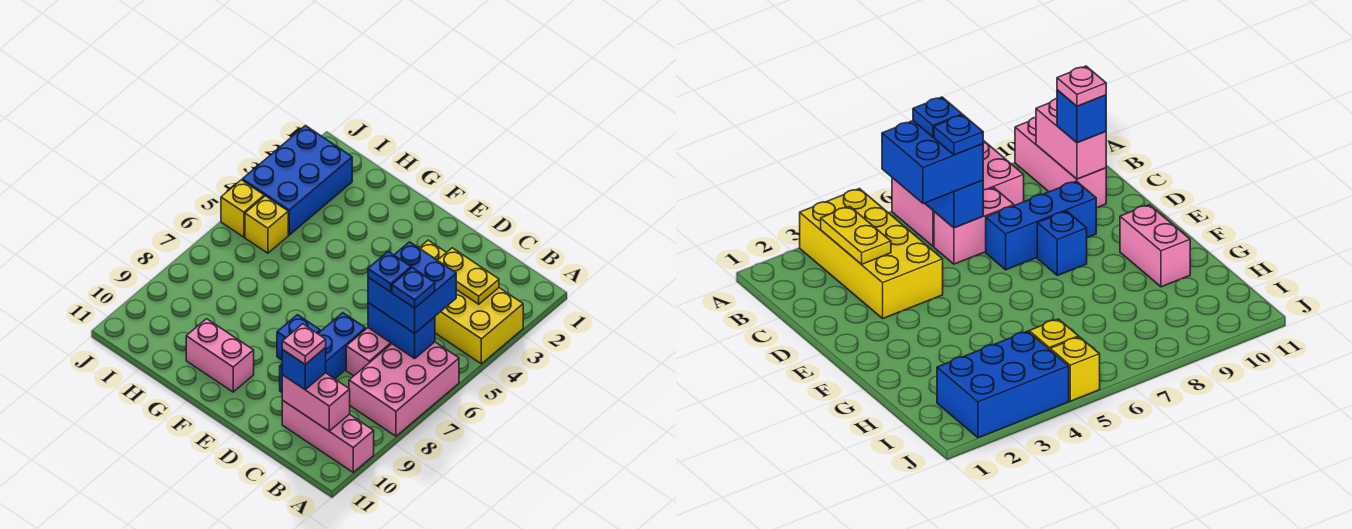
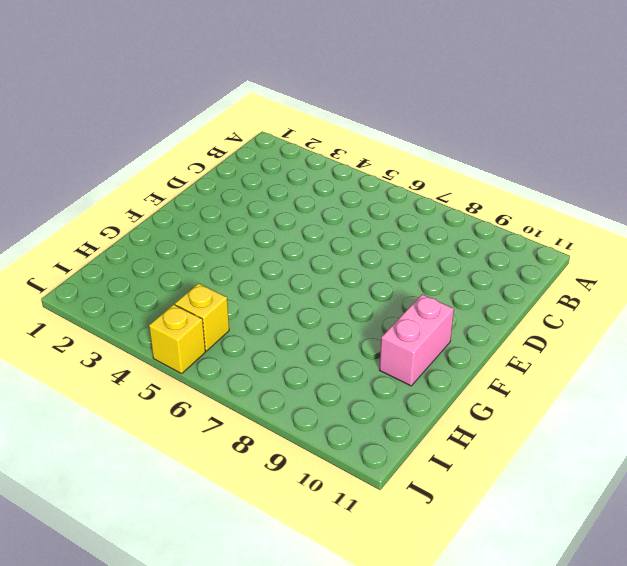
none -> yellow 2x4 brick [419,240,523,364]
none -> pink 2x3 brick [349,342,459,436]
none -> pink 1x3 brick [282,400,374,472]

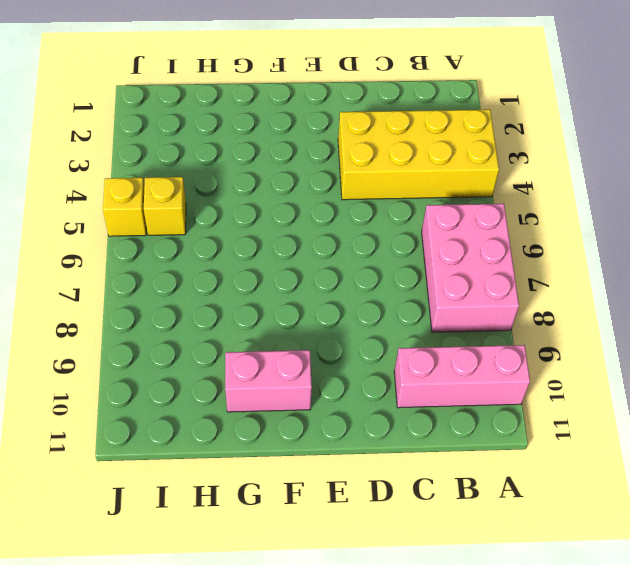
none -> pink 1x2 brick [346,328,392,376]
none -> blue 1x3 brick [280,313,366,392]
none -> blue 1x1 brick [277,315,320,360]

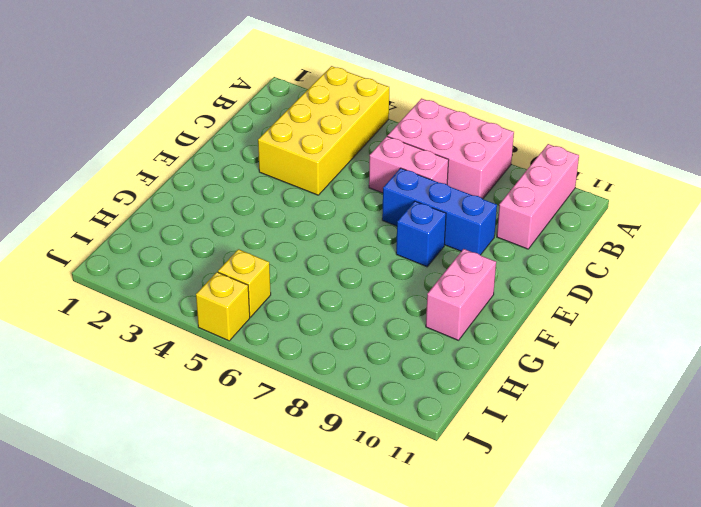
none -> blue 2x3 brick [242,126,352,235]
none -> yellow 1x2 plate [438,248,499,304]
none -> blue 1x2 brick [368,303,435,359]

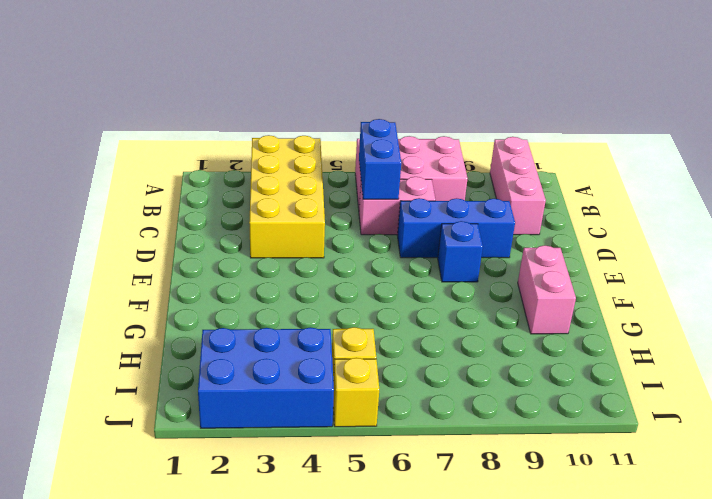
none -> yellow 1x2 plate [438,248,499,304]
none -> pink 1x2 brick [282,373,350,431]
none -> blue 2x2 brick [368,242,456,333]

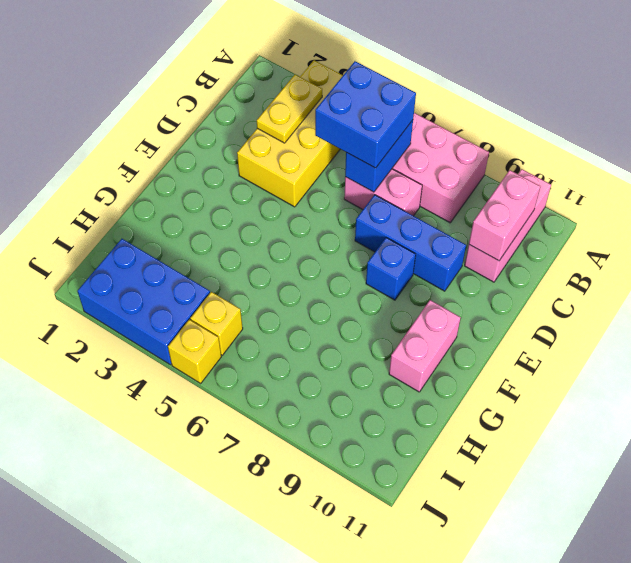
none -> blue 1x1 brick [282,348,326,389]
none -> blue 1x1 plate [392,268,435,308]
none -> blue 1x1 plate [368,252,411,292]

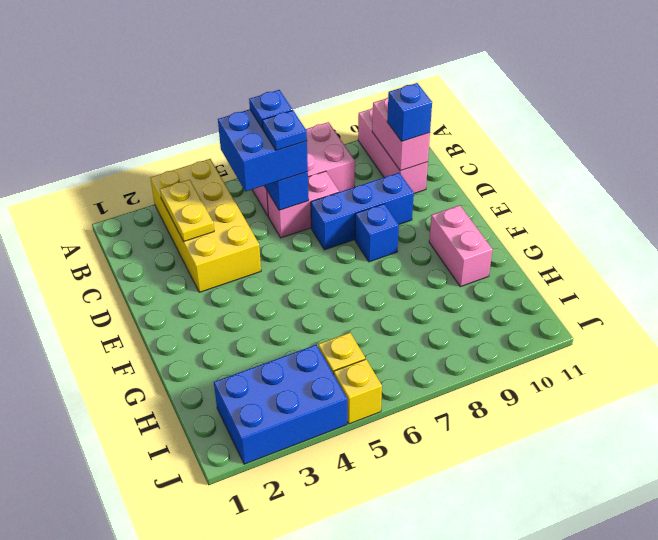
none -> pink 1x1 plate [282,324,326,364]

